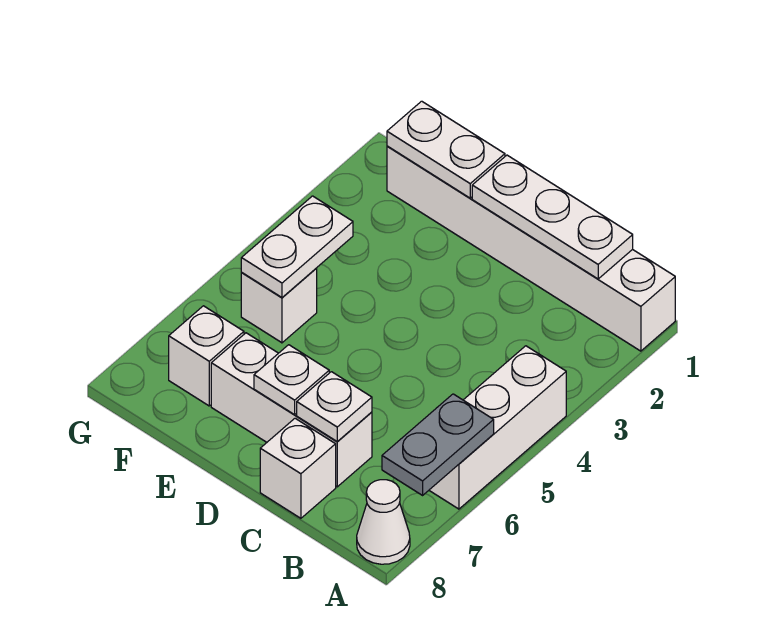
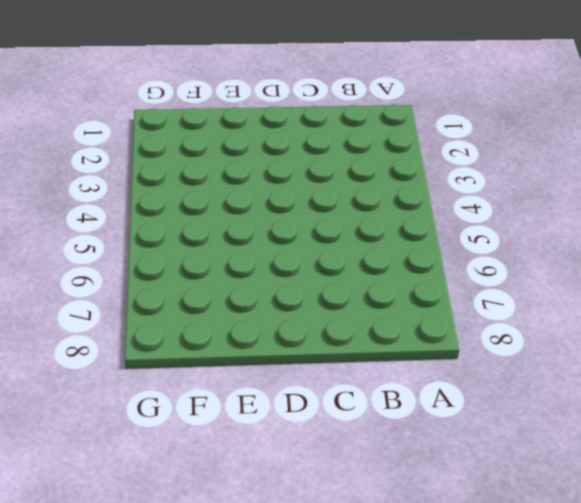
none -> white 1x6 brick [387,146,675,351]
none -> white 1x3 brick [429,346,566,509]
none -> white 1x1 cone [357,480,410,564]

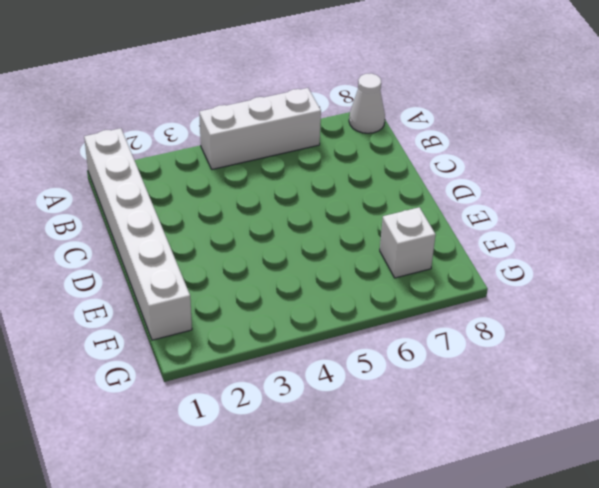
none -> white 1x3 brick [211,333,372,487]
none -> white 1x1 brick [260,418,336,518]
none -> white 1x1 brick [241,268,317,343]

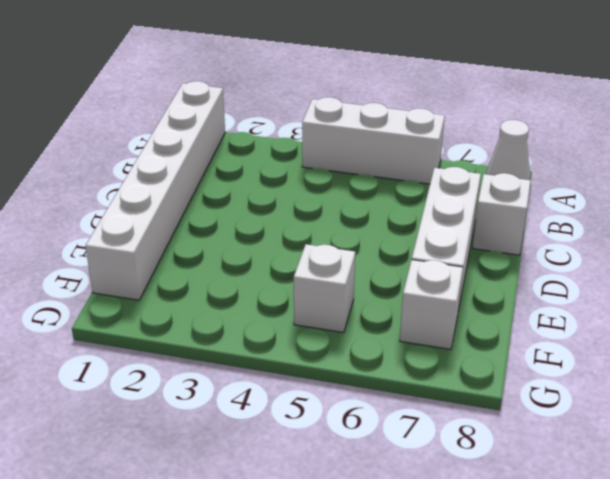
none -> grey 1x2 plate [382,394,494,495]
none -> white 1x3 plate [472,155,633,279]
none -> white 1x1 plate [297,372,372,442]

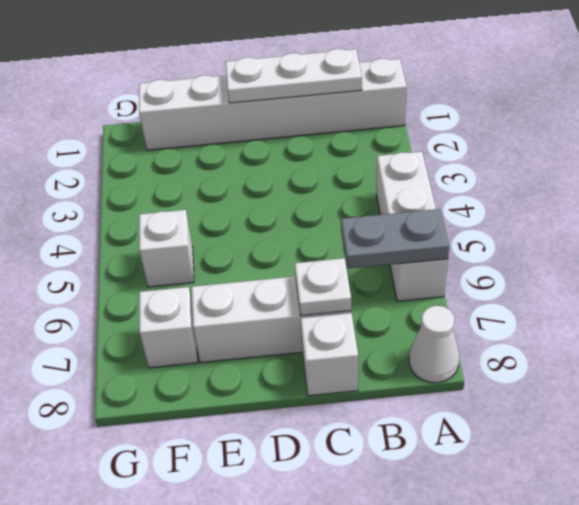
grey 1x2 plate [341,209,449,269] -> grey 1x2 plate turned to [382,394,494,495]
none -> white 1x1 plate [254,345,329,415]
none -> white 1x2 plate [387,101,505,198]
none -> white 1x2 plate [241,196,353,297]

